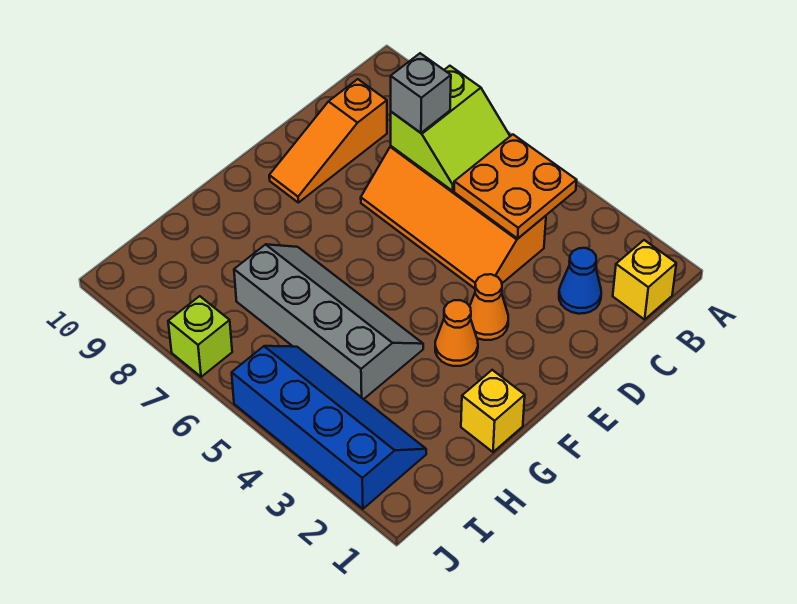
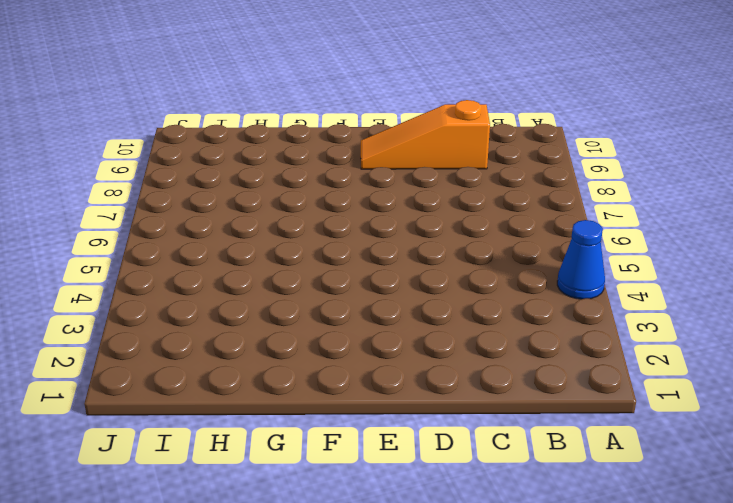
blue 1x1 cone [557,220,605,299] -> blue 1x1 cone moved to [559,248,601,314]
none -> yellow 1x1 brick [613,240,676,319]
none -> orange 2x4 slope [361,146,546,288]
none -> orange 1x1 cone [470,274,508,340]

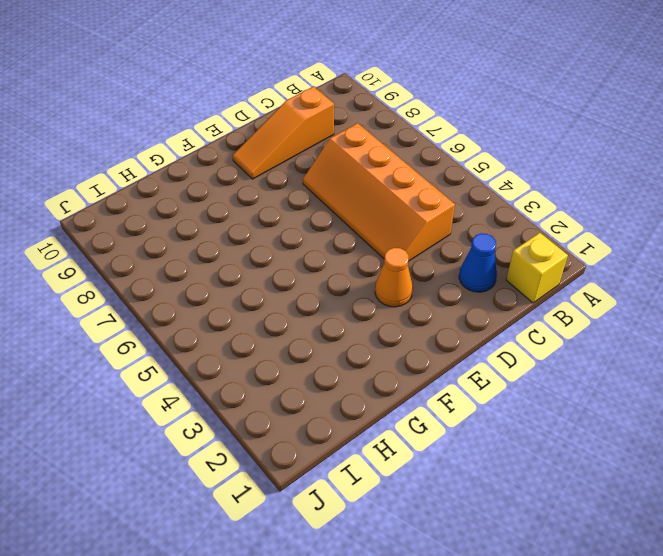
none -> orange 1x1 cone [435,300,478,366]
none -> yellow 1x1 brick [461,370,525,452]
none -> grey 2x4 slope [234,244,423,399]

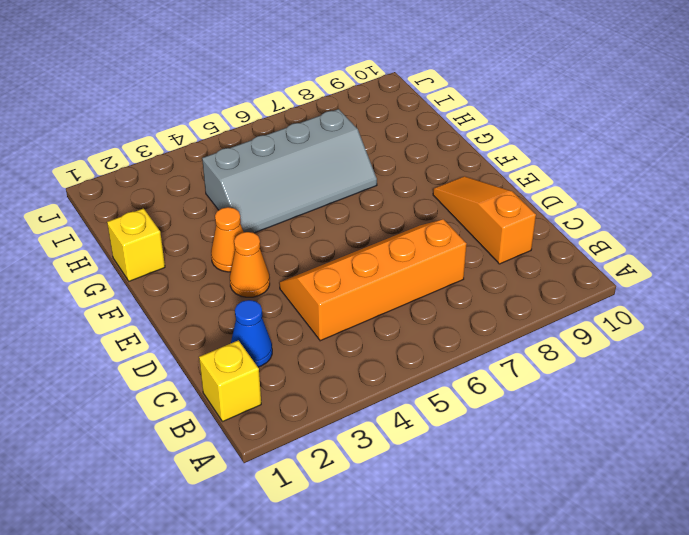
none -> blue 2x4 slope [232,346,426,509]
none -> lime 1x1 brick [168,296,232,377]
none -> orange 2x2 plate [454,135,577,239]

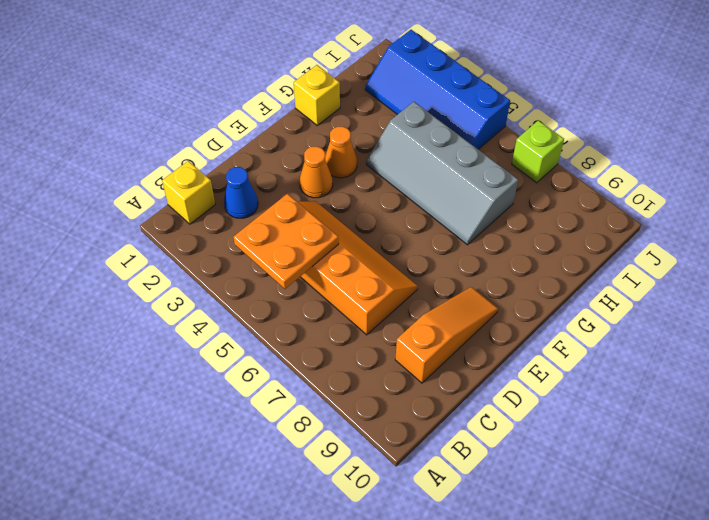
none -> lime 2x2 slope [391,66,510,191]
none -> grey 1x1 brick [391,53,451,133]

